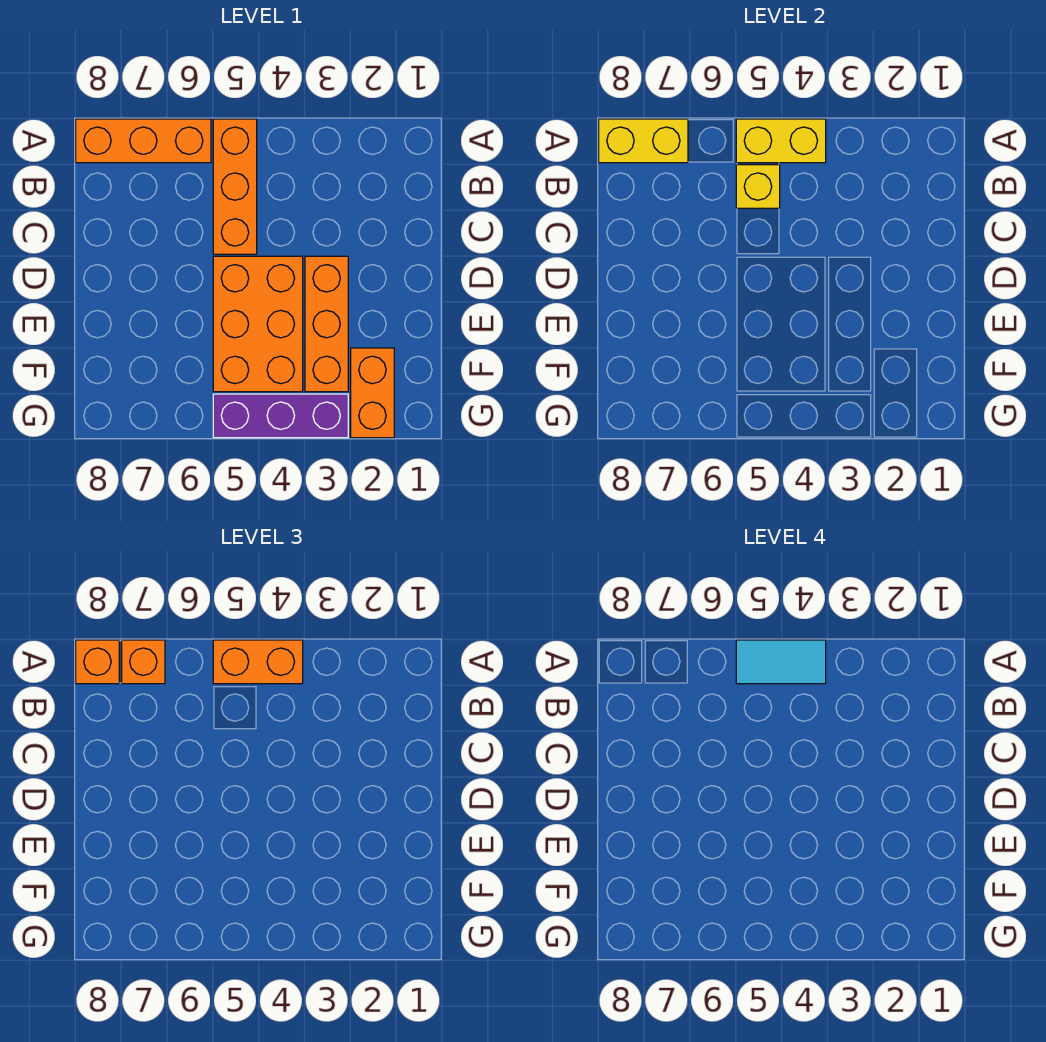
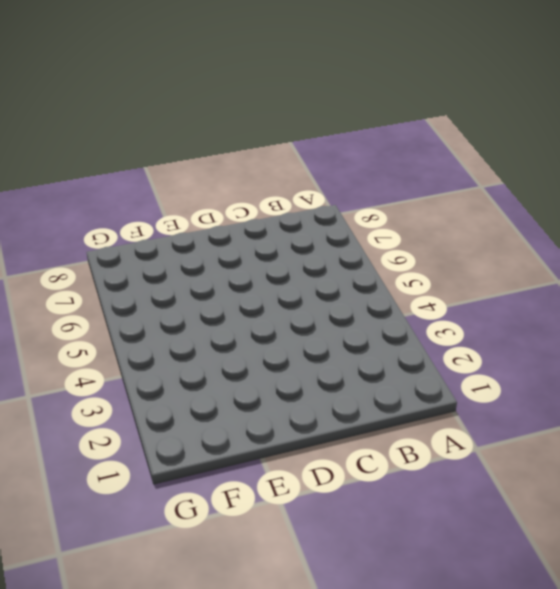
none -> orange 1x3 brick [213,119,257,254]
none -> orange 1x3 brick [76,119,211,163]
none -> orange 1x3 brick [305,256,348,392]

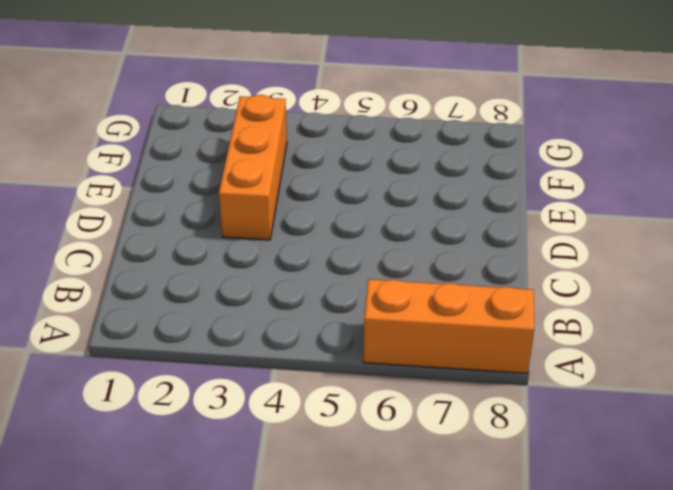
none -> orange 1x3 brick [213,119,257,254]
none -> orange 2x3 brick [213,256,303,392]
none -> orange 1x2 brick [351,348,394,438]

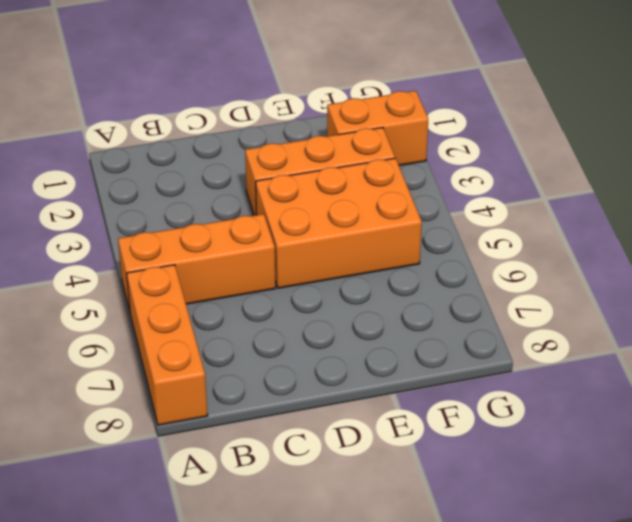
none -> purple 1x3 brick [213,394,348,438]
none -> yellow 1x2 brick [736,119,826,163]
none -> yellow 1x2 brick [599,119,688,163]

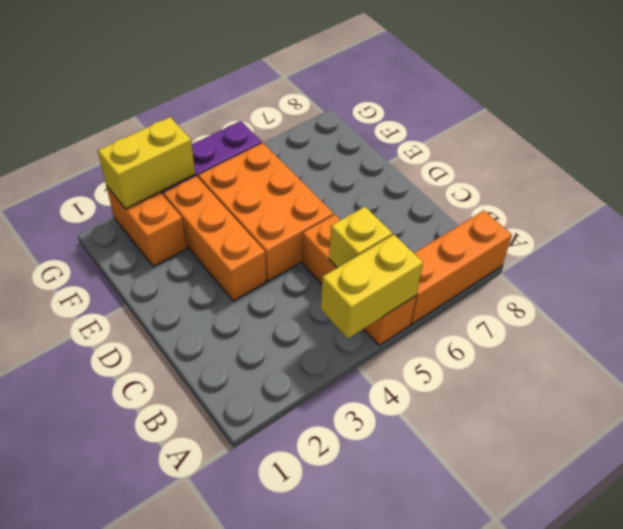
yellow 1x2 brick [98,117,195,209] -> yellow 1x2 brick moved to [599,119,688,163]
none -> orange 1x2 brick [213,640,303,684]
none -> orange 1x1 brick [122,640,165,684]
none -> orange 1x1 brick [76,640,119,684]

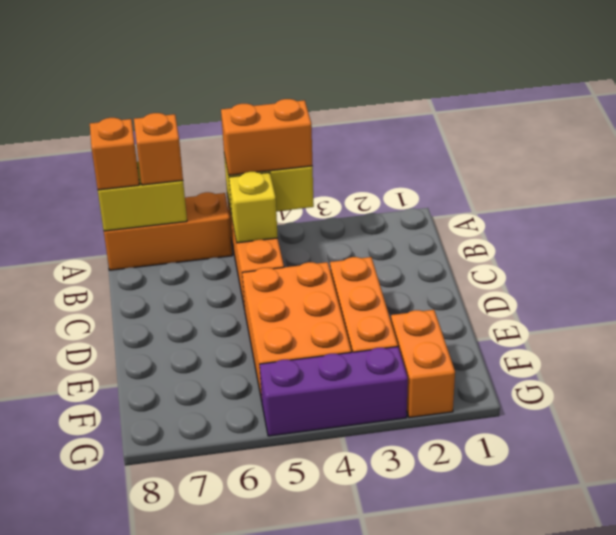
none -> cyan 1x2 tile [736,640,826,684]

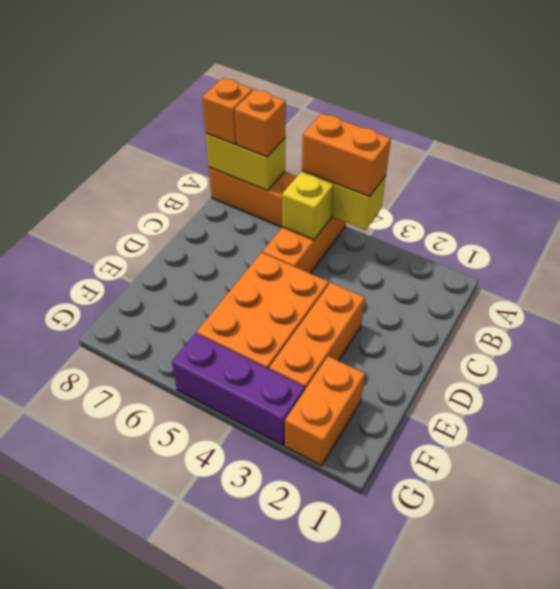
none -> cyan 1x2 tile [736,640,826,684]

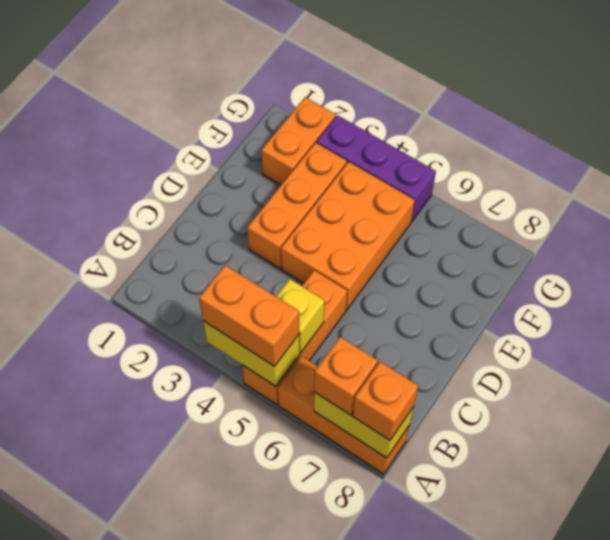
none -> cyan 1x2 tile [736,640,826,684]

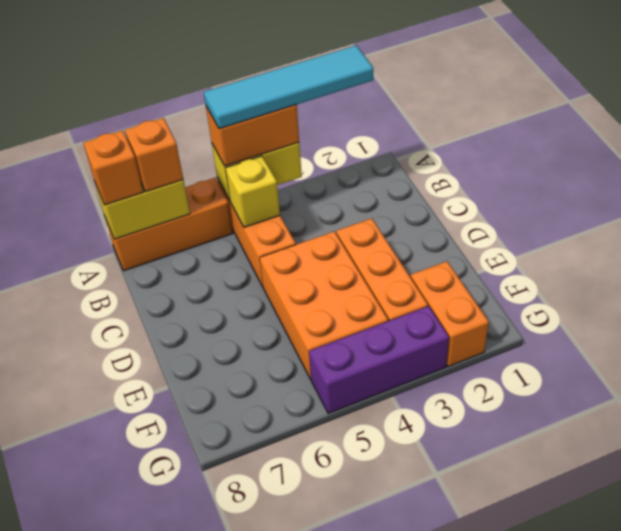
cyan 1x4 tile [204,45,373,129] -> cyan 1x2 tile [736,640,826,684]

